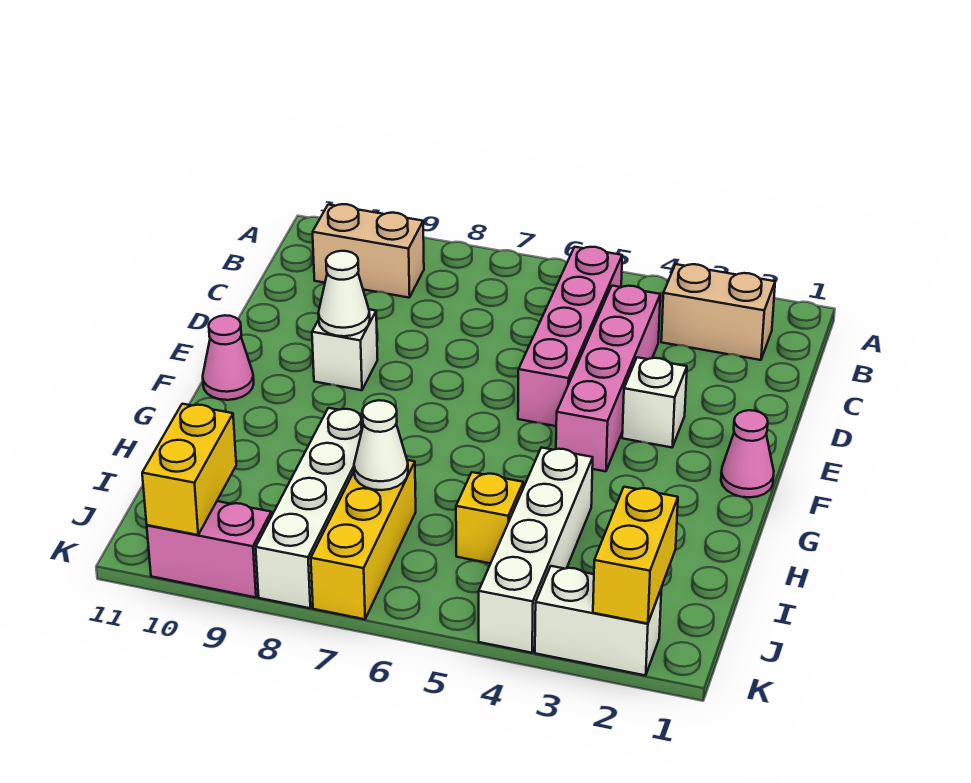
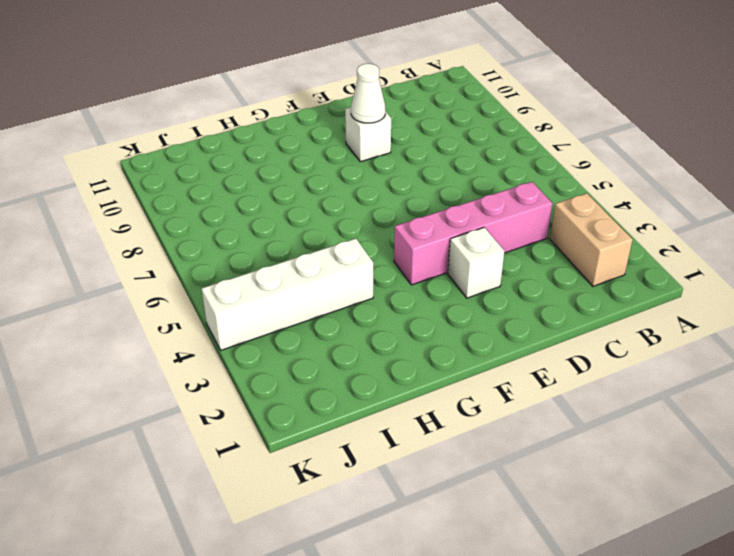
none -> pink 1x4 brick [518,247,622,426]
none -> tan 1x2 brick [313,204,424,298]
none -> pink 1x1 cone [721,410,774,497]

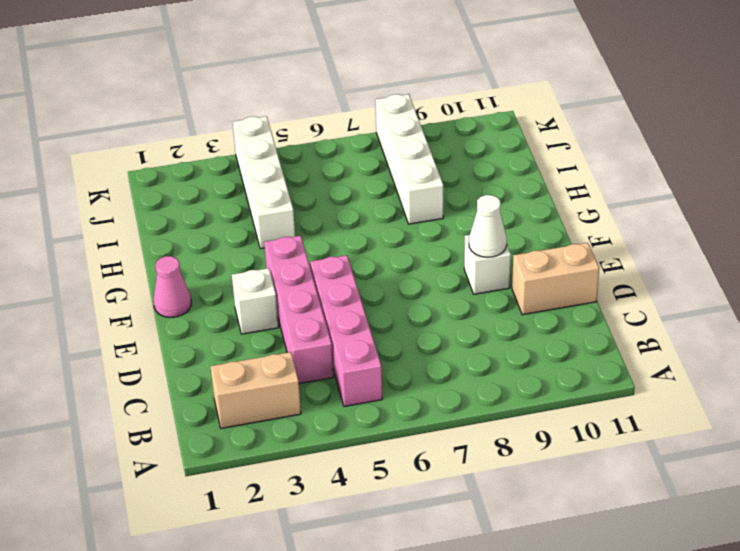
tan 1x2 brick [512,243,599,315] -> tan 1x2 brick moved to [313,204,424,298]
none -> pink 1x1 cone [203,315,254,400]
none -> yellow 1x1 brick [456,472,523,563]
none -> yellow 1x3 brick [311,460,416,619]

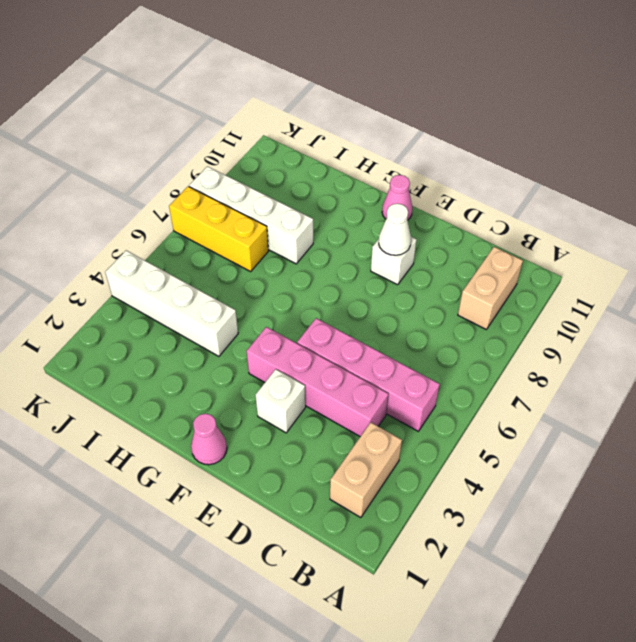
none -> yellow 1x1 brick [456,472,523,563]
none -> white 1x2 brick [535,566,662,675]
none -> pink 1x2 brick [147,501,271,597]

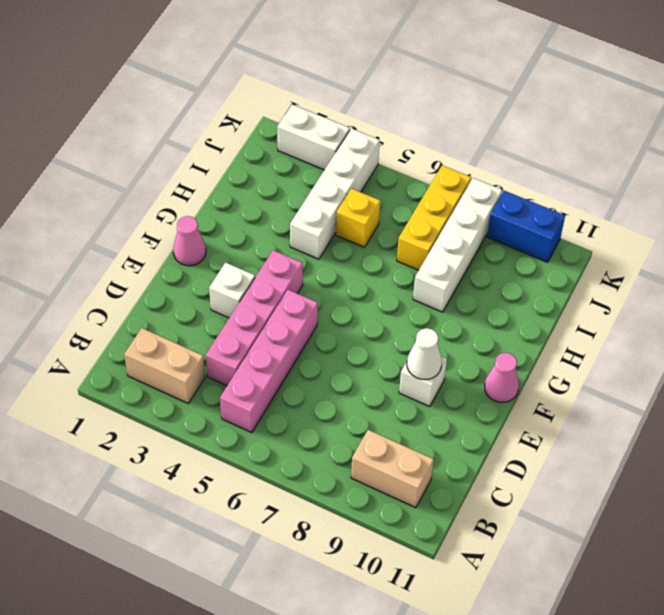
blue 1x2 brick [487,191,565,262] -> pink 1x2 brick [147,501,271,597]
none -> white 1x1 cone [354,400,408,490]
none -> yellow 1x2 brick [593,487,678,624]
none -> yellow 1x2 brick [142,404,236,535]

